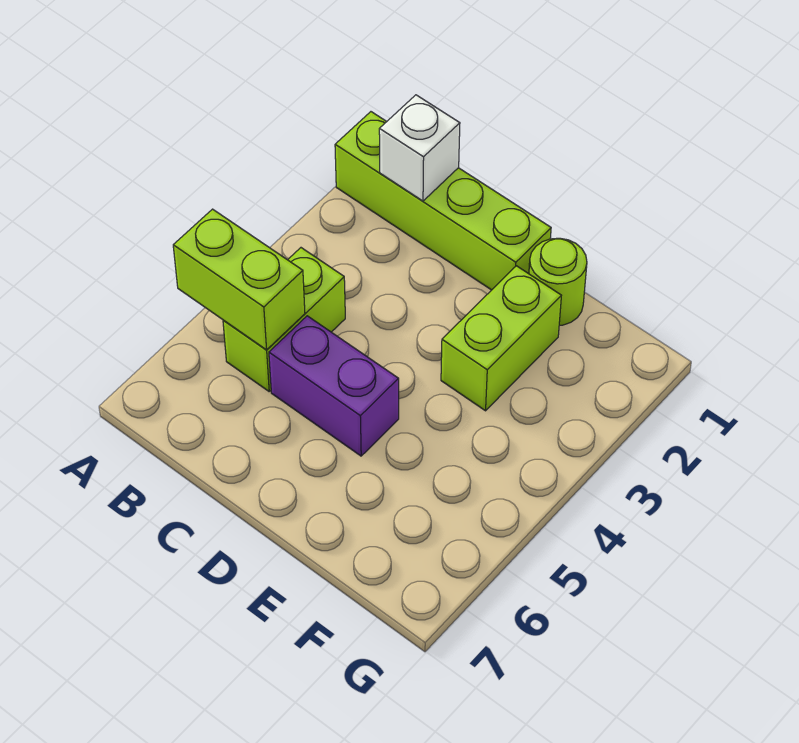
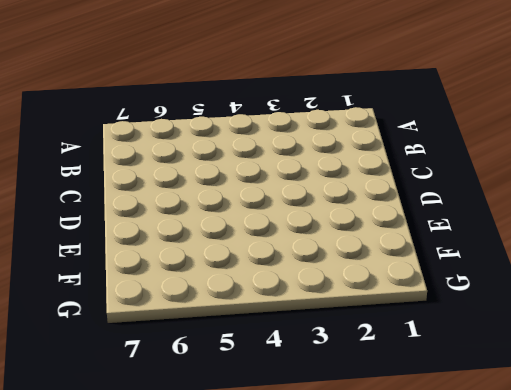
none -> lime 1x4 brick [335,112,551,290]
none -> lime 1x2 brick [223,248,345,391]

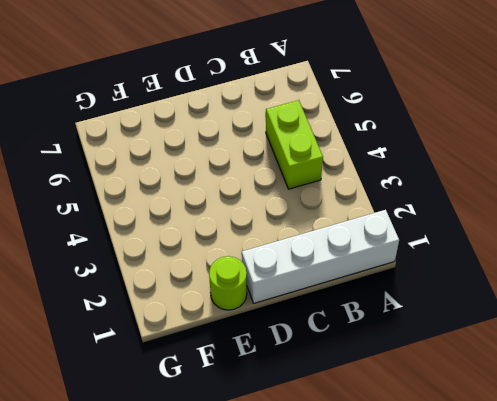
white 1x4 brick [242,210,399,303] -> lime 1x4 brick [335,112,551,290]
none -> purple 1x2 brick [269,316,399,456]
none -> lime 1x2 brick [441,266,561,411]

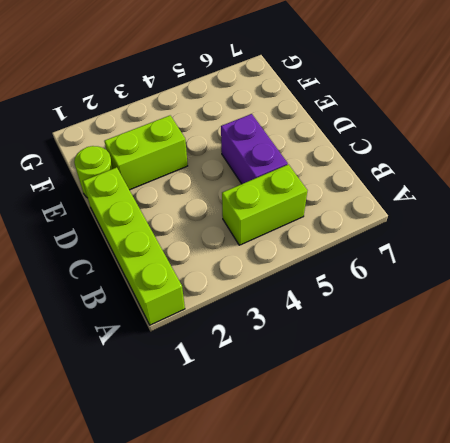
none -> lime 1x2 brick [173,209,305,350]
none -> white 1x1 brick [379,95,460,201]

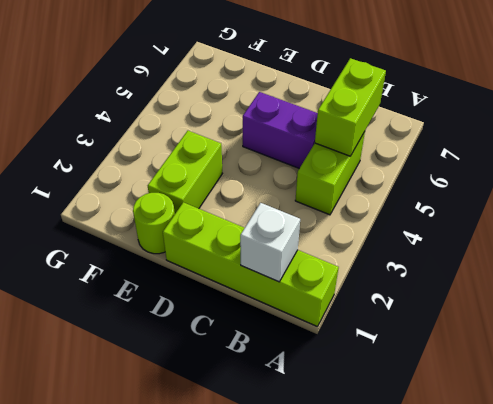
lime 1x2 brick [315,58,386,156] -> lime 1x2 brick turned to [173,209,305,350]

